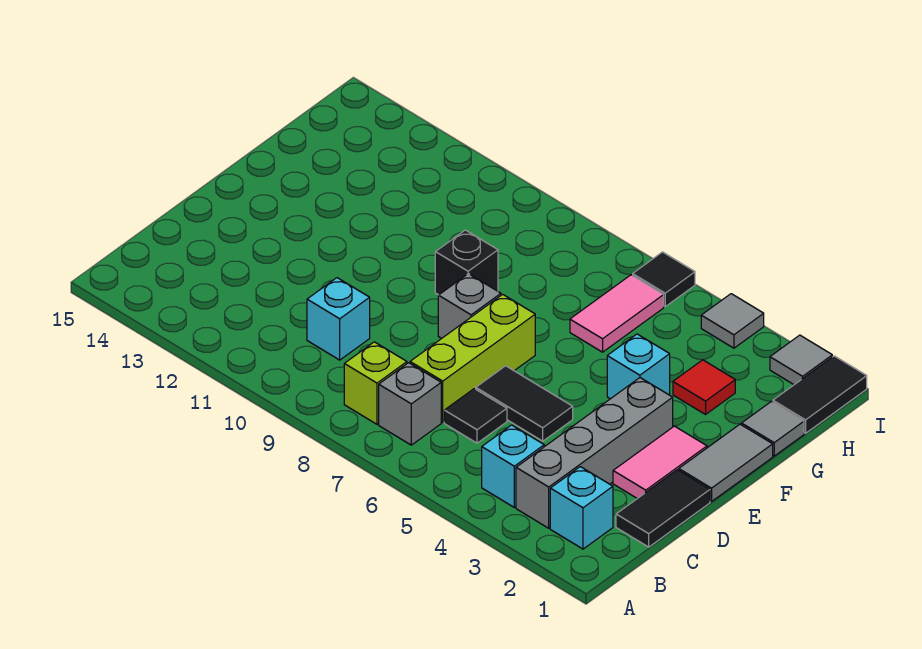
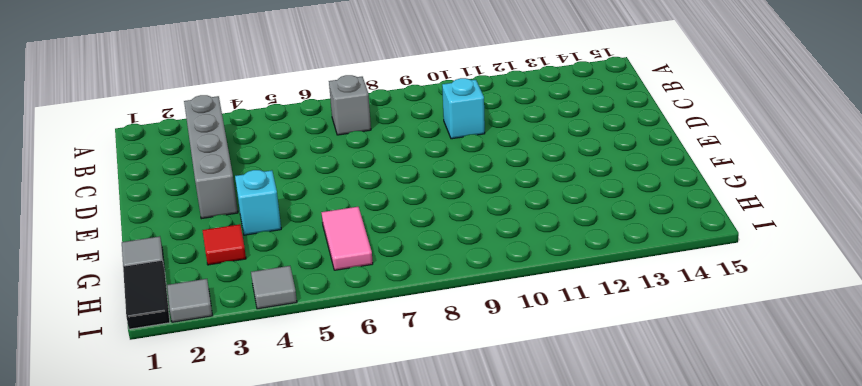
none -> cyan 1x1 brick [550,467,613,549]
none -> cyan 1x1 brick [482,425,544,507]
none -> lime 1x1 brick [344,342,407,424]

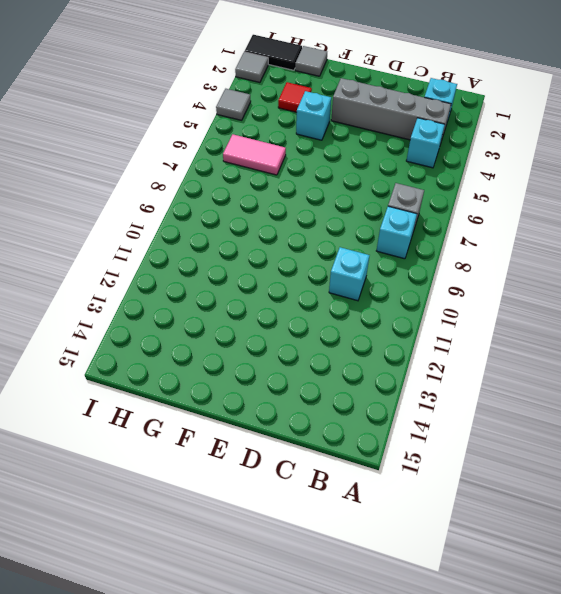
cyan 1x1 brick [376,206,417,259] -> lime 1x1 brick [344,342,407,424]
none -> black 1x2 tile [616,470,710,547]
none -> black 1x1 tile [444,389,507,443]
none -> lime 1x3 brick [410,294,535,422]

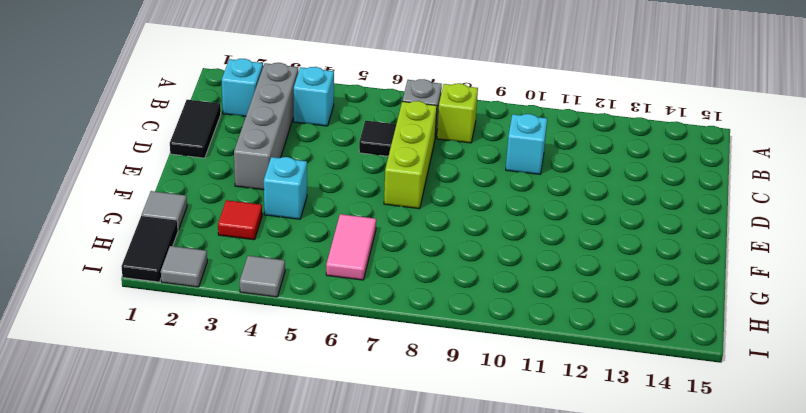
none -> pink 1x2 tile [613,426,707,499]
none -> black 1x2 tile [476,366,573,441]
none -> grey 1x2 tile [679,424,773,502]

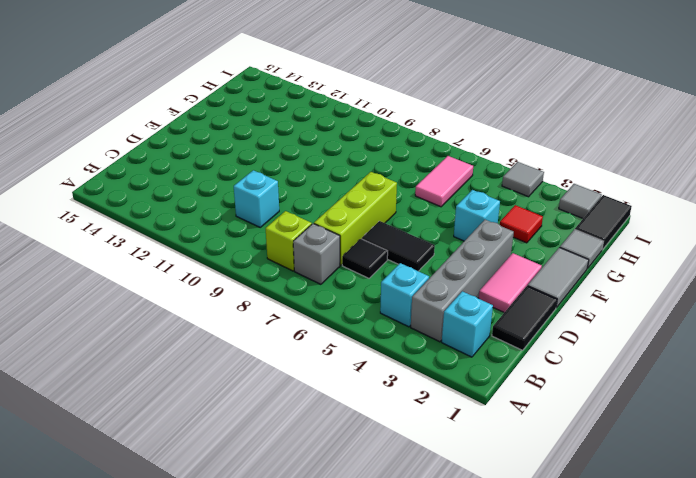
none -> grey 1x1 brick [438,274,501,338]
none -> black 1x1 brick [435,230,498,295]
none -> black 1x1 tile [633,252,695,306]

